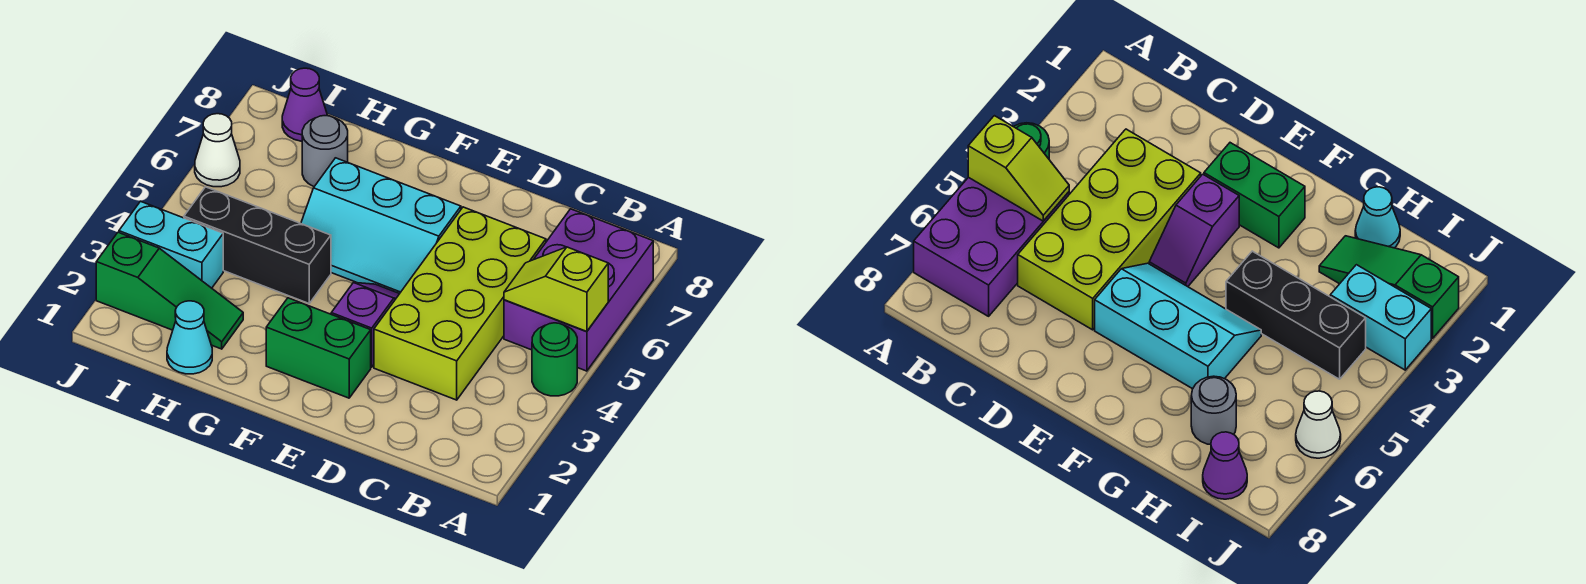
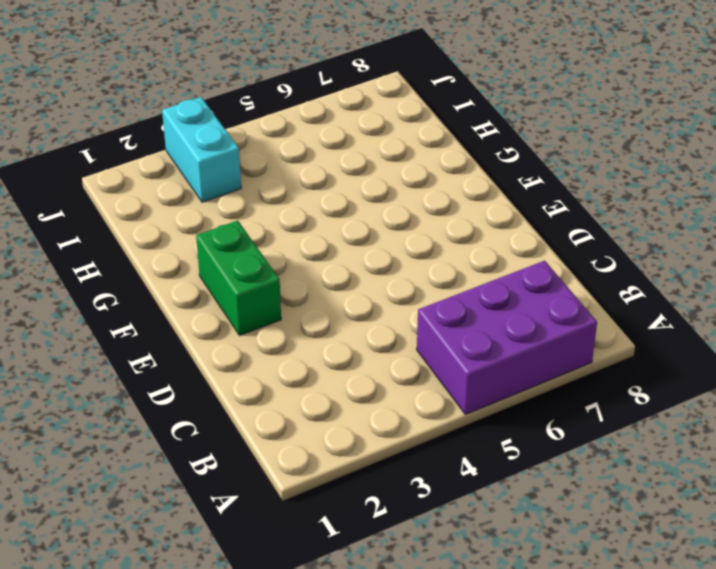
none -> green 1x1 round brick [532,323,577,396]
none -> lime 2x4 brick [374,207,546,400]
none -> purple 1x2 slope [331,283,399,367]

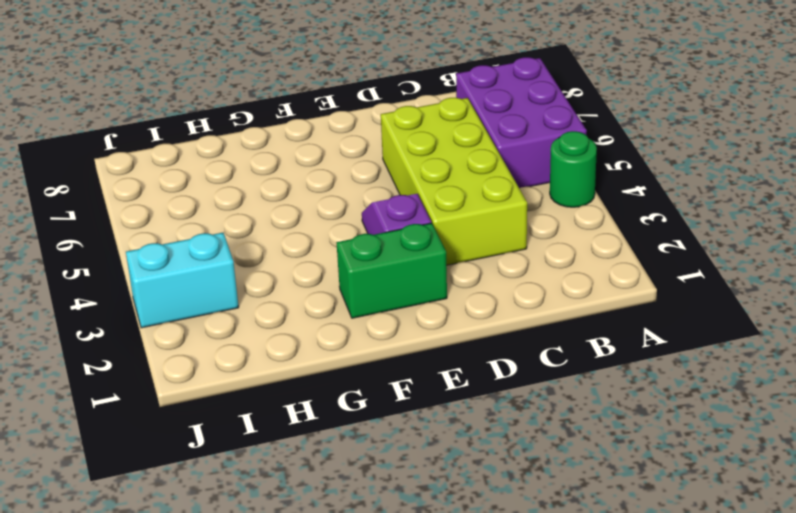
none -> cyan 2x3 slope [301,158,461,294]
none -> black 1x3 brick [184,187,331,303]
none -> cyan 1x1 cone [167,301,212,374]

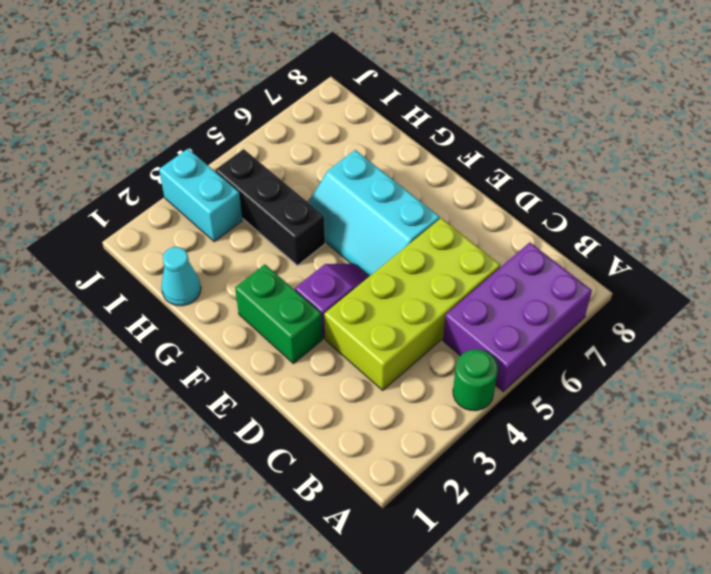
none -> green 1x3 slope [96,232,243,349]
none -> grey 1x1 round brick [302,116,348,186]
none -> purple 1x1 cone [282,68,328,141]

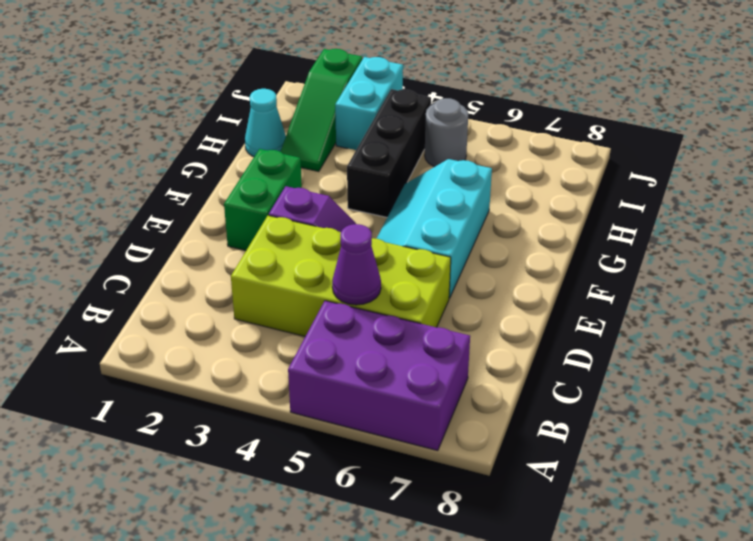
purple 1x1 cone [332,224,381,305] -> purple 1x1 cone moved to [282,68,328,141]
grey 1x1 round brick [425,98,468,167] -> grey 1x1 round brick moved to [302,116,348,186]
none -> green 1x1 round brick [532,323,577,396]
none -> white 1x1 cone [195,114,240,187]
none -> lime 1x2 slope [504,247,608,331]

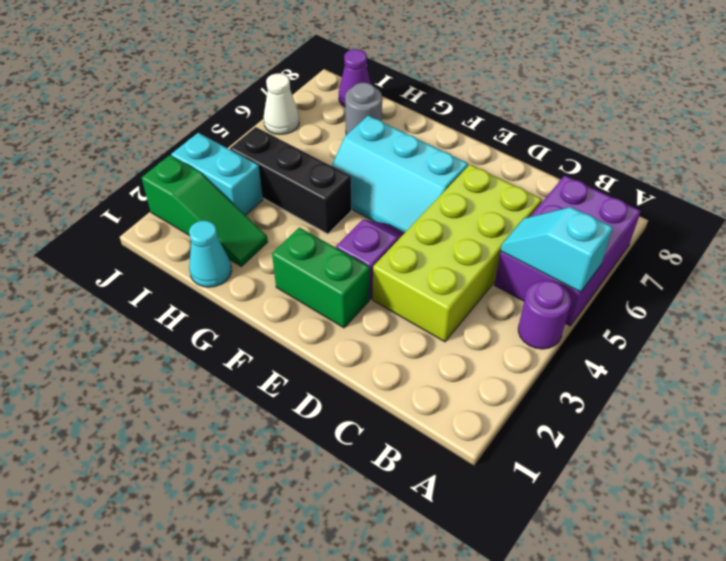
purple 1x1 round brick [518,280,571,349] -> green 1x1 round brick [532,323,577,396]
cyan 1x2 slope [501,207,613,292] -> lime 1x2 slope [504,247,608,331]

